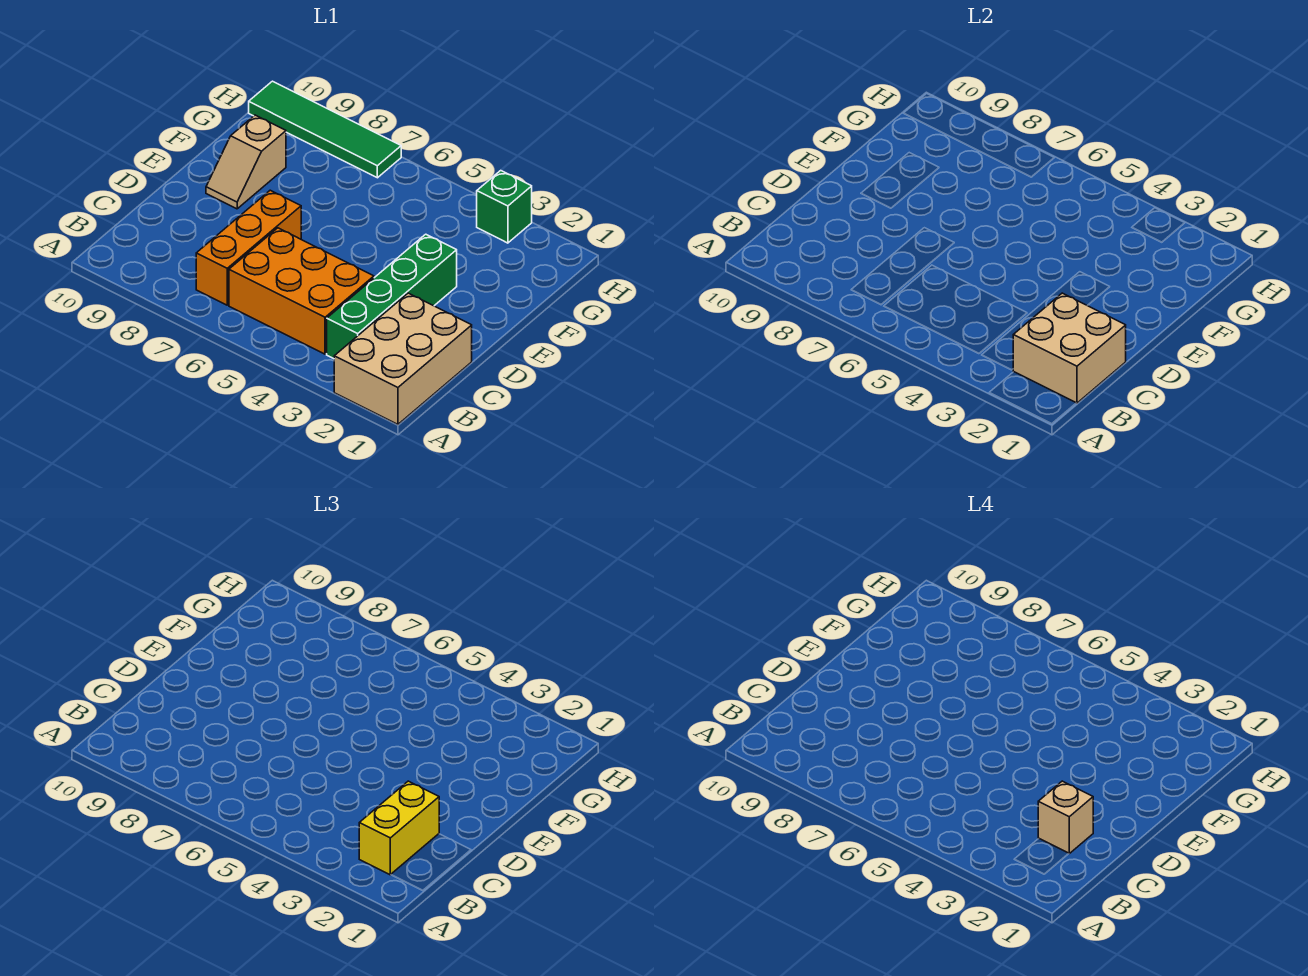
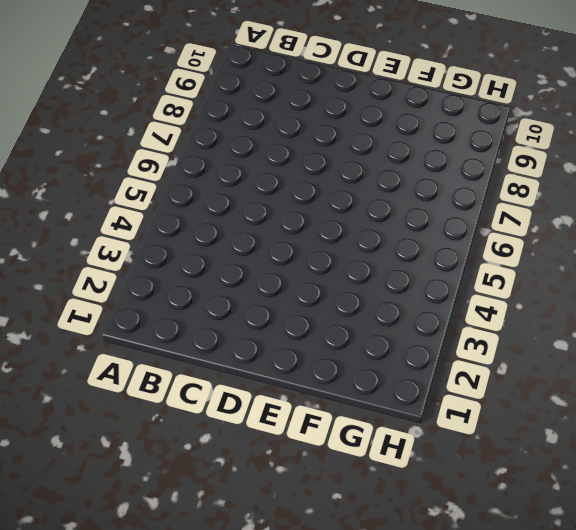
none -> tan 2x3 brick [334,293,472,424]
none -> green 1x4 brick [327,234,457,359]

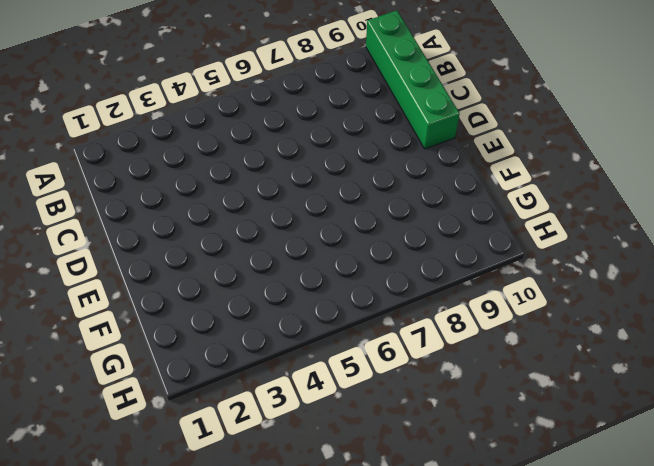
green 1x4 brick [366,10,460,149] -> green 1x4 brick moved to [327,234,457,359]
none -> tan 2x3 brick [334,293,472,424]
none -> orange 2x3 brick [229,228,374,354]

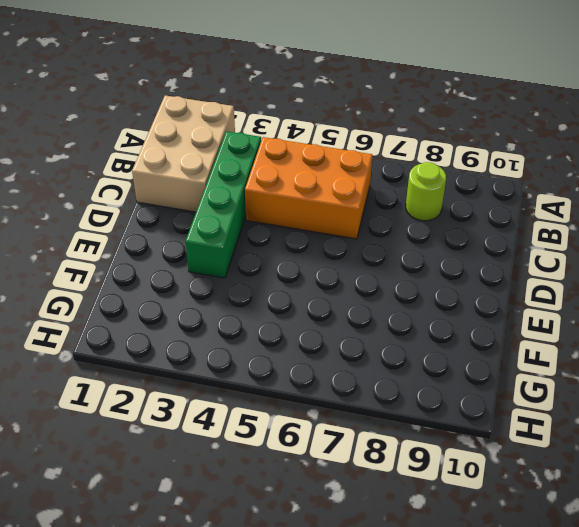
lime 1x1 round brick [406,162,446,221] -> none
none -> orange 1x3 brick [196,190,301,305]
none -> tan 1x2 slope [206,115,286,209]

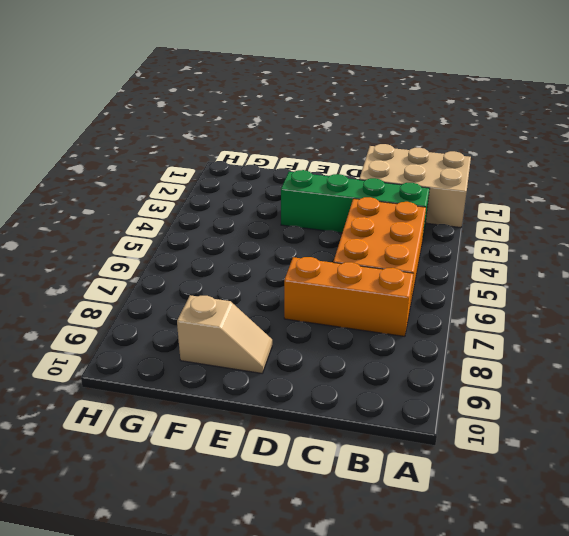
none -> green 1x1 brick [477,171,532,243]
none -> green 1x4 tile [249,81,401,178]

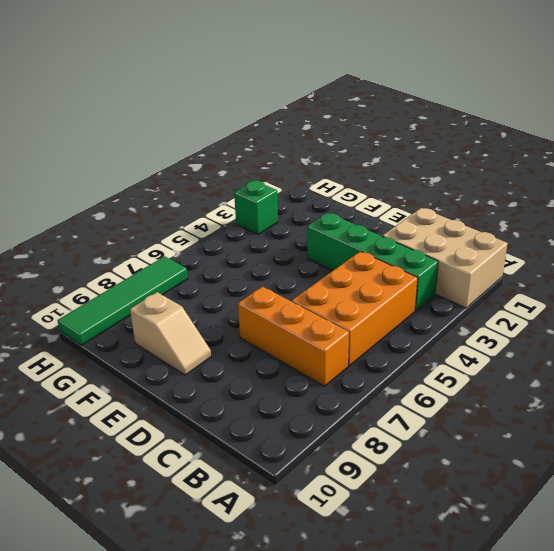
none -> tan 2x2 brick [1013,293,1126,403]
none -> yellow 1x2 brick [359,781,439,875]

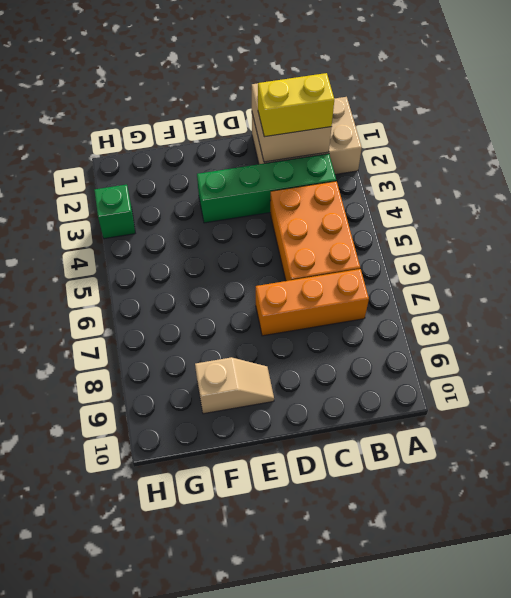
none -> green 1x4 tile [249,81,401,178]
none -> tan 1x1 brick [1038,781,1093,853]

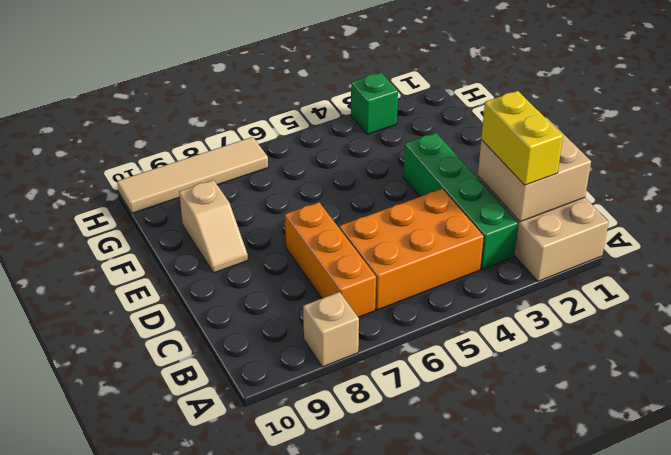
tan 1x1 brick [303,292,359,367] -> tan 1x1 brick moved to [1038,781,1093,853]
tan 1x4 tile [117,137,268,213] -> green 1x4 tile [249,81,401,178]

